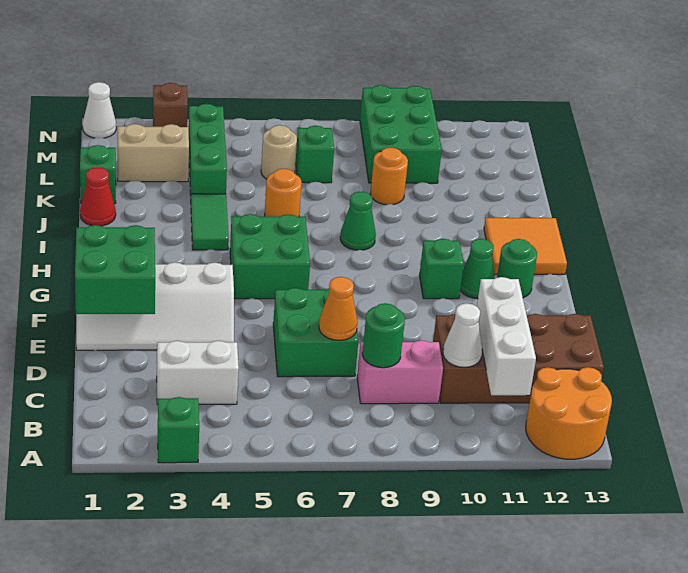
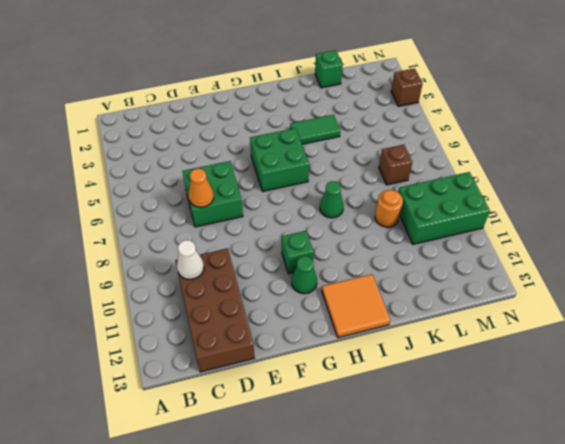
brown 1x1 brick [379,145,412,185] -> green 1x1 brick [296,126,334,183]
none -> green 1x1 brick [158,397,199,463]
none -> orange 2x2 round brick [526,367,612,459]
none -> white 1x2 brick [157,341,239,405]
none -> pink 1x2 brick [357,340,443,404]

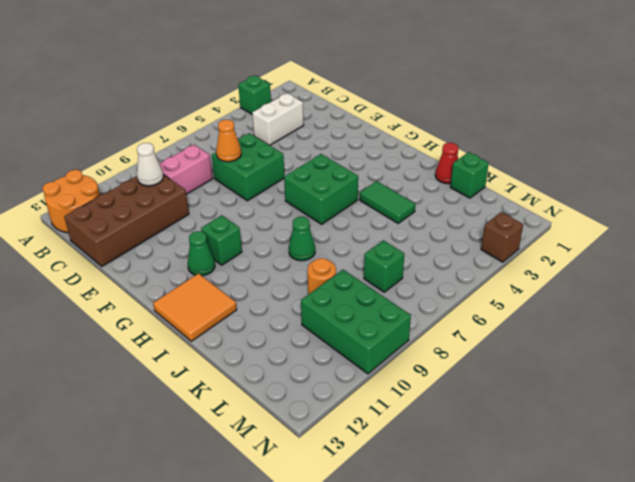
none -> white 2x4 slope [76,262,234,350]
none -> green 1x1 round brick [497,239,537,297]
none -> orange 1x1 round brick [265,169,302,217]
none -> green 1x3 brick [189,104,227,195]

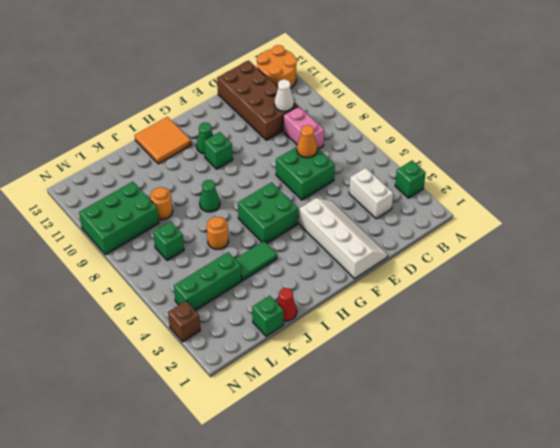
none -> green 1x1 round brick [497,239,537,297]
none -> tan 1x2 brick [118,124,189,182]
none -> tan 1x1 round brick [261,125,297,179]
none -> white 1x1 cone [83,82,116,138]

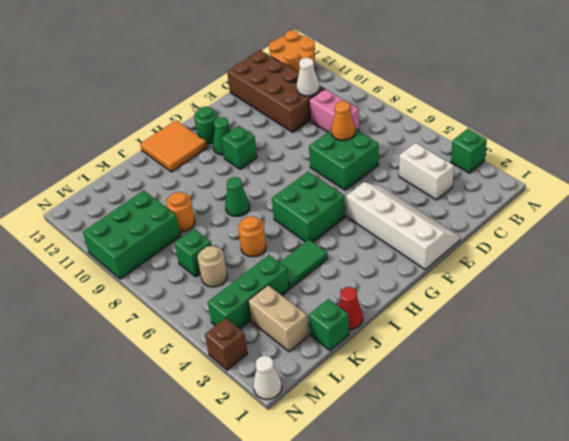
none -> white 1x3 brick [477,277,536,395]
none -> green 1x1 round brick [362,303,405,368]
none -> green 2x2 brick [75,225,155,314]

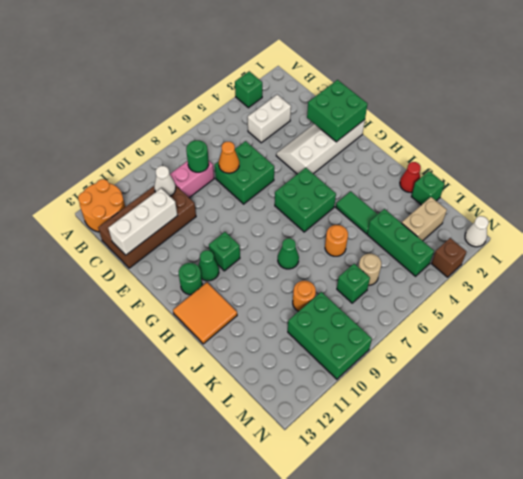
white 1x3 brick [108,188,178,255] -> white 1x3 brick turned to [477,277,536,395]

